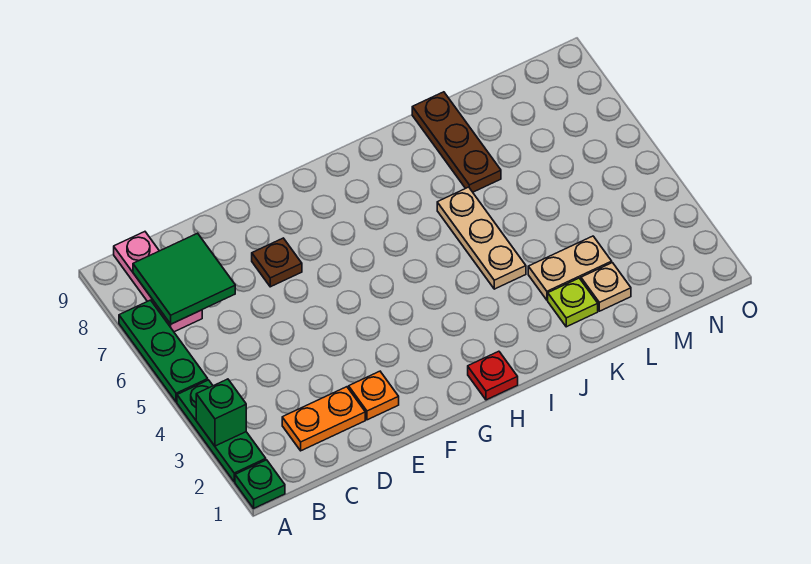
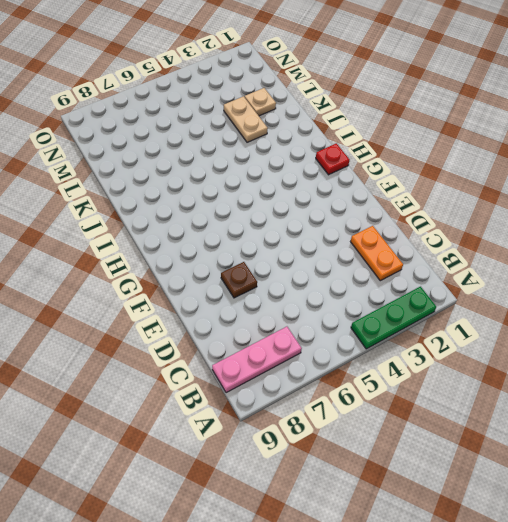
none -> green 1x1 plate [235,460,285,508]
none -> green 1x3 plate [119,300,208,402]
none -> orange 1x1 plate [349,371,399,420]

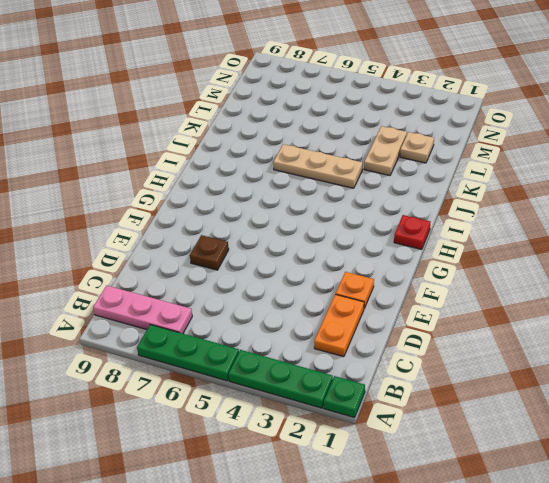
none -> lime 1x1 plate [548,278,598,327]
none -> brown 1x3 plate [412,92,501,192]
none -> green 1x1 brick [196,379,246,446]

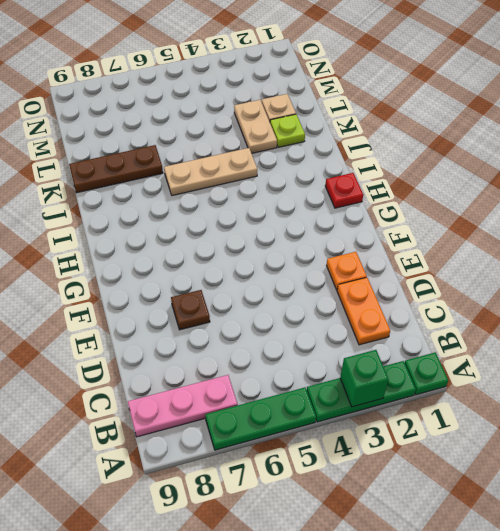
none -> green 2x2 tile [133,233,235,324]

